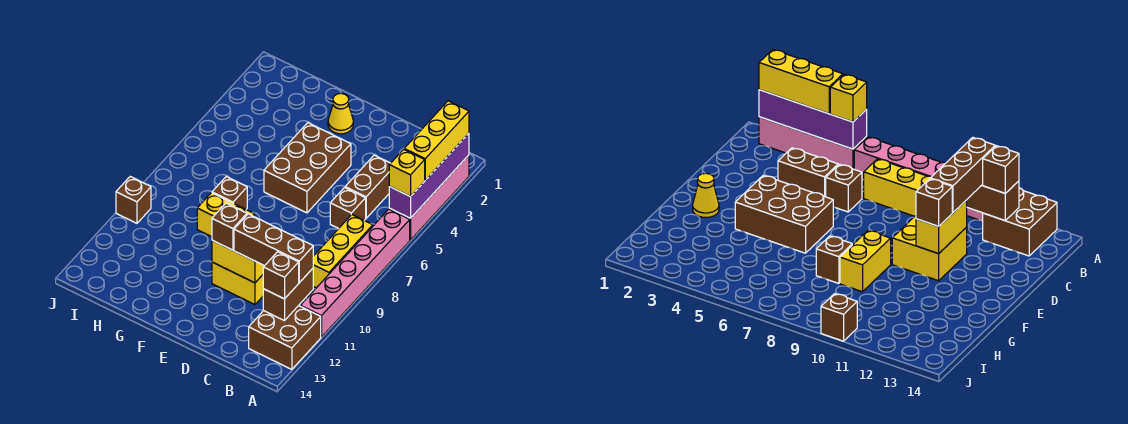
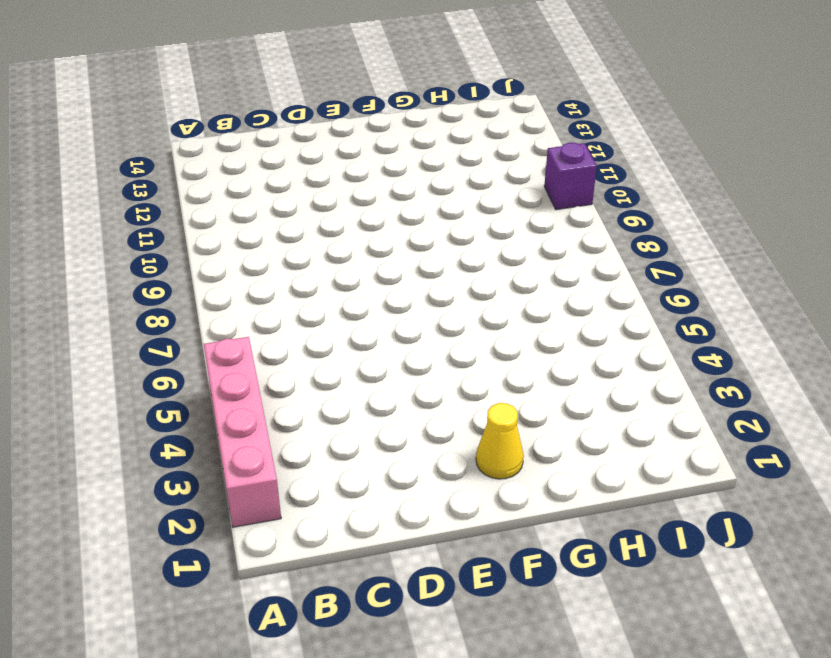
purple 1x1 brick [544,143,597,210] -> brown 1x1 brick [116,177,151,223]
none -> pink 1x6 brick [300,209,410,337]
none -> brown 2x2 brick [249,306,321,369]
none -> yellow 1x3 brick [313,215,373,288]

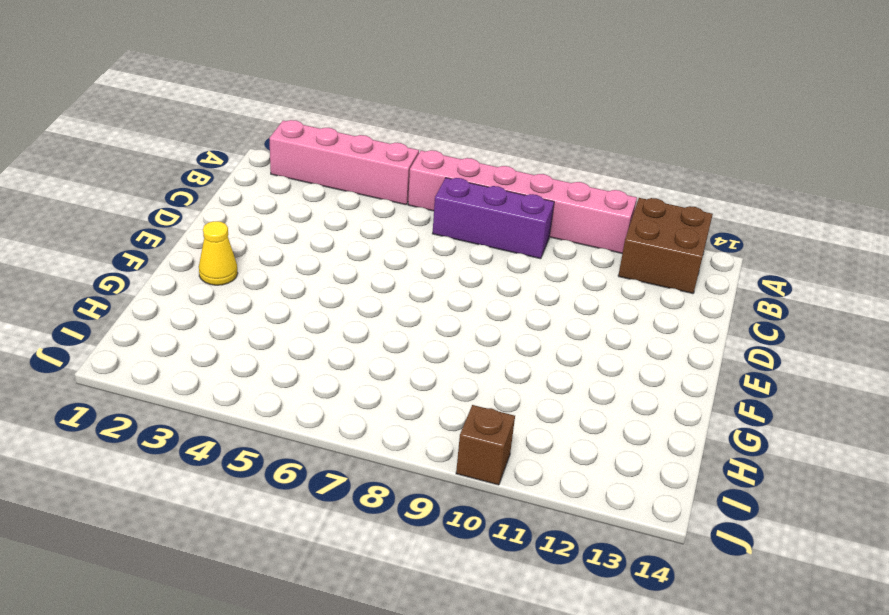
purple 1x3 brick [432,178,554,259] -> yellow 1x3 brick [313,215,373,288]
none -> brown 1x2 brick [345,155,390,218]
none -> brown 1x1 brick [330,188,366,228]
none -> yellow 2x2 brick [212,262,263,305]

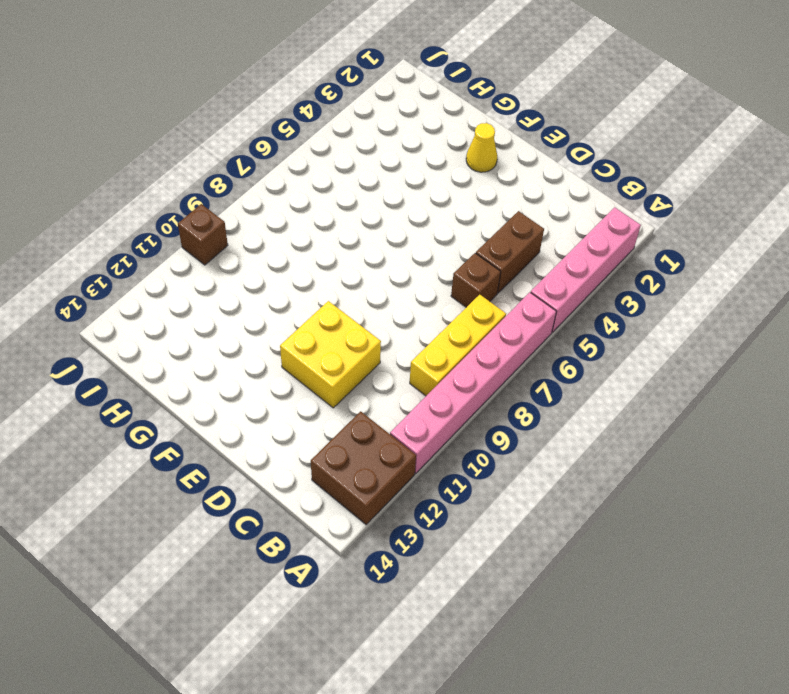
none -> brown 2x3 brick [264,123,351,213]
none -> yellow 1x2 brick [197,193,255,237]
none -> brown 1x1 brick [212,177,247,209]

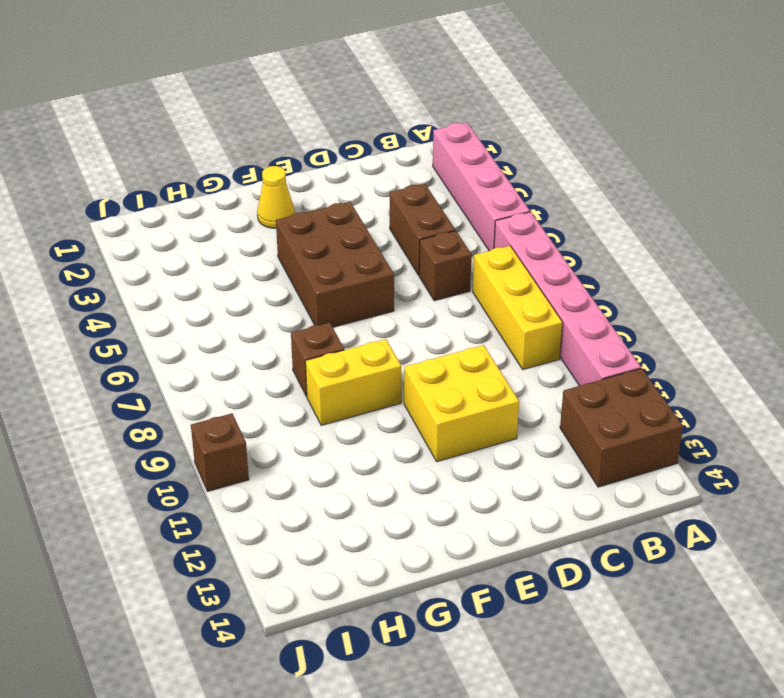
none -> purple 1x4 brick [389,133,469,218]
none -> brown 1x2 brick [263,268,313,321]
none -> yellow 1x2 brick [212,240,264,283]

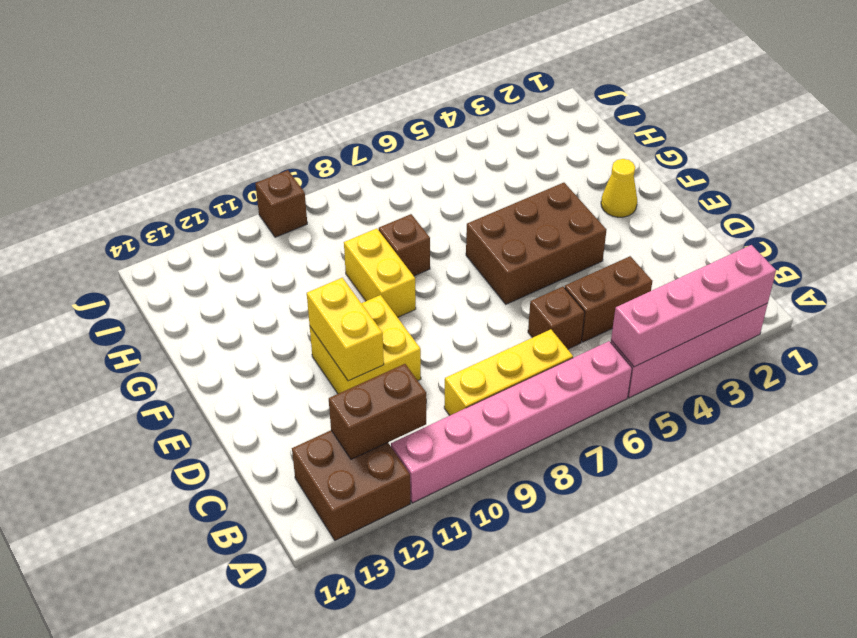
pink 1x4 brick [611,245,776,367] -> purple 1x4 brick [389,133,469,218]
none -> yellow 1x3 brick [404,101,469,180]
none -> yellow 1x1 brick [389,149,425,197]
none -> brown 1x3 brick [234,214,313,283]

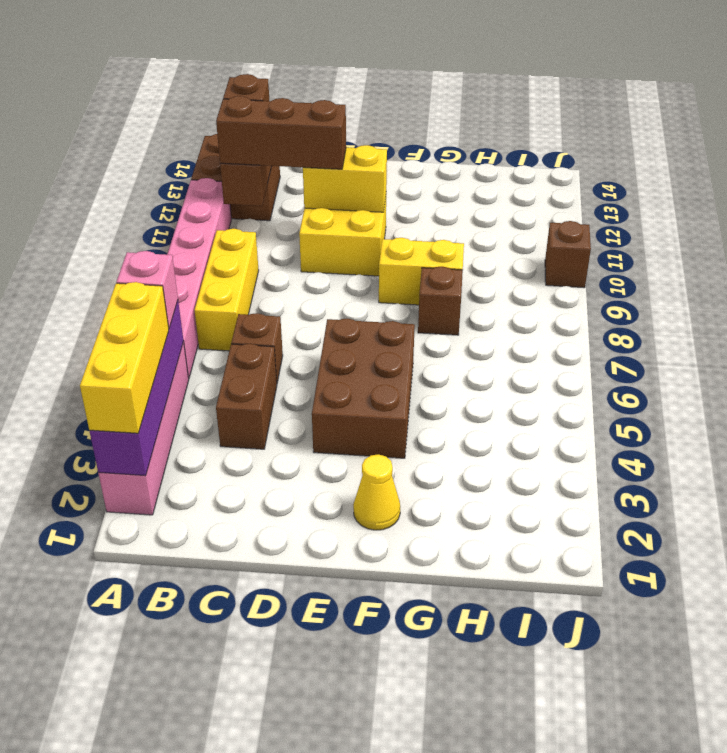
pink 1x1 brick [116,251,178,328] -> yellow 1x1 brick [389,149,425,197]
none -> brown 1x1 brick [212,203,247,250]

